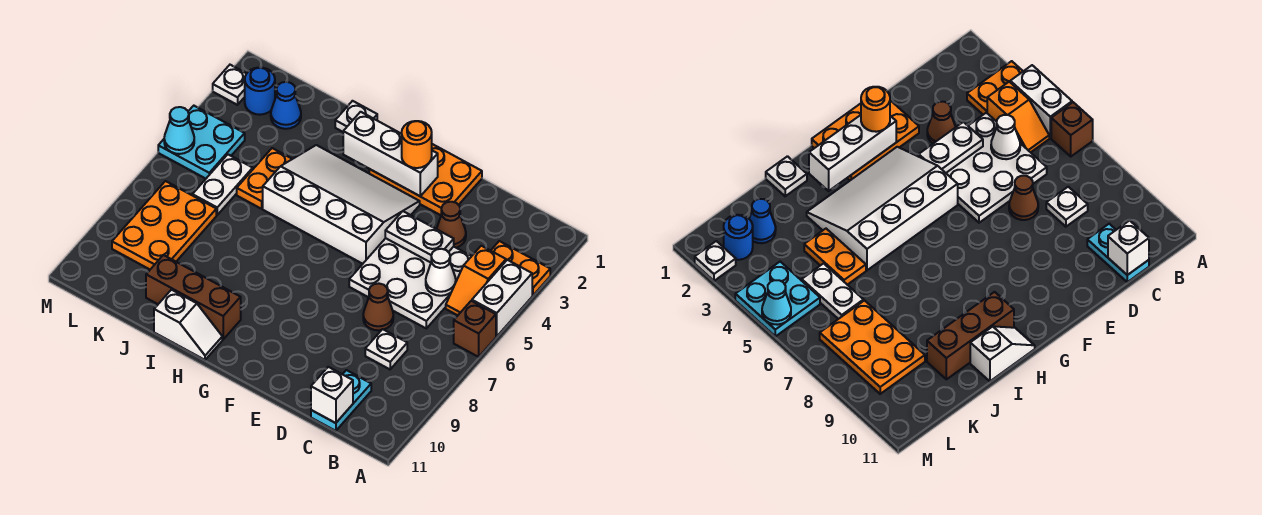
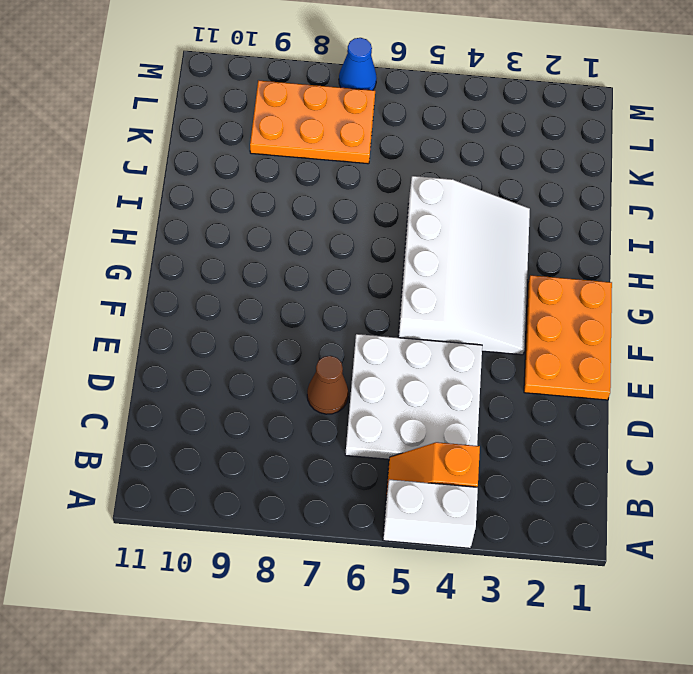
blue 1x1 cone [339,38,377,90] -> blue 1x1 cone moved to [271,82,301,129]
none -> orange 1x2 plate [491,241,550,295]
none -> brown 1x1 brick [454,301,496,357]
none -> white 1x1 plate [365,329,407,369]

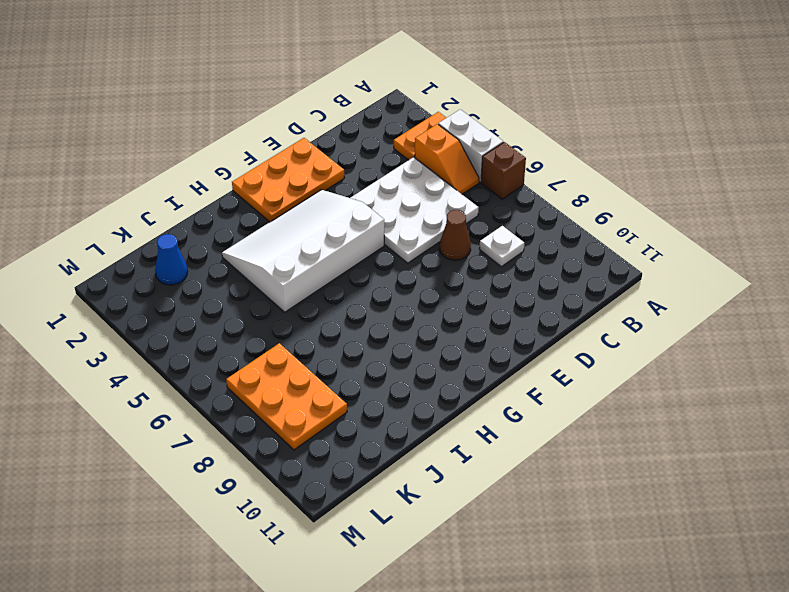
none -> cyan 1x2 plate [311,370,371,431]
none -> brown 1x1 cone [437,202,466,248]
none -> brown 1x3 brick [146,255,241,339]

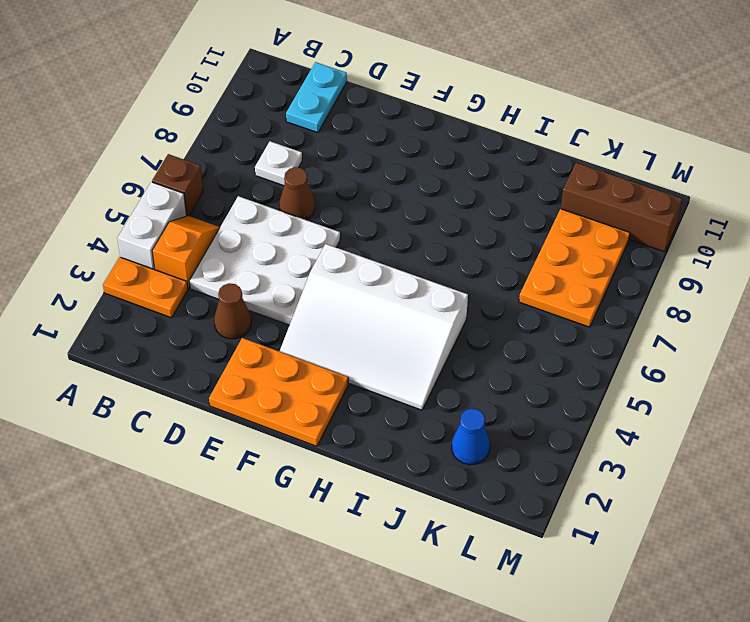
brown 1x3 brick [561,163,682,252] -> brown 1x3 brick moved to [146,255,241,339]
none -> white 1x2 slope [154,290,222,360]
none -> white 1x1 plate [335,101,377,132]
none -> orange 1x2 plate [237,148,292,209]

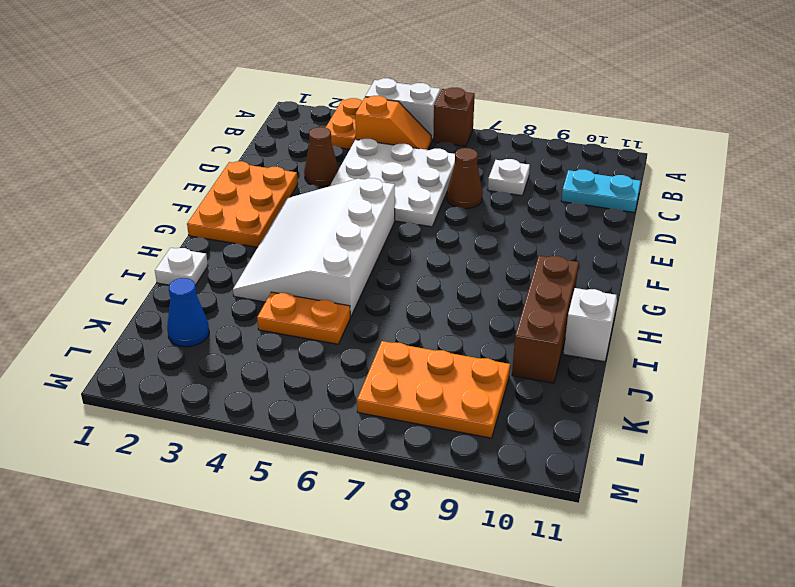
none -> white 1x2 plate [192,155,253,215]
none -> blue 1x1 round brick [245,67,275,115]
none -> cyan 2x2 plate [158,106,245,179]

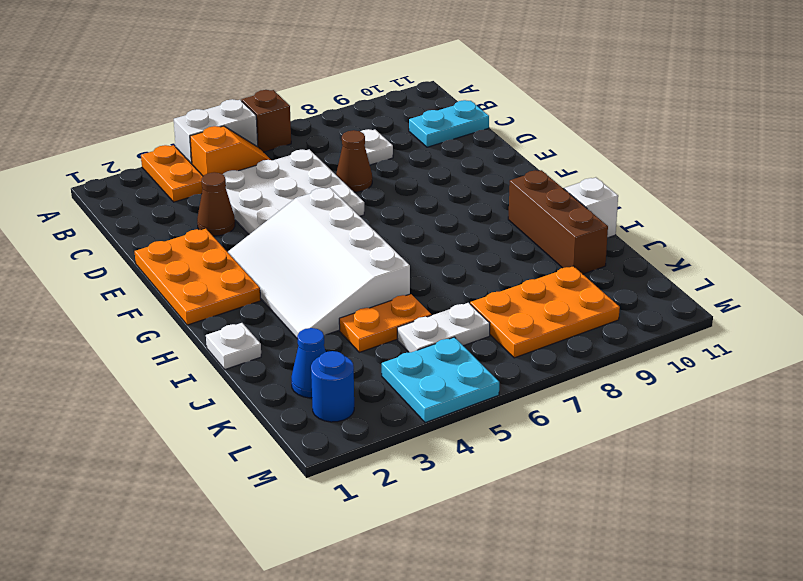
none -> white 1x1 plate [213,65,247,105]
none -> white 1x1 cone [426,249,456,296]
none -> white 1x1 brick [311,367,353,423]

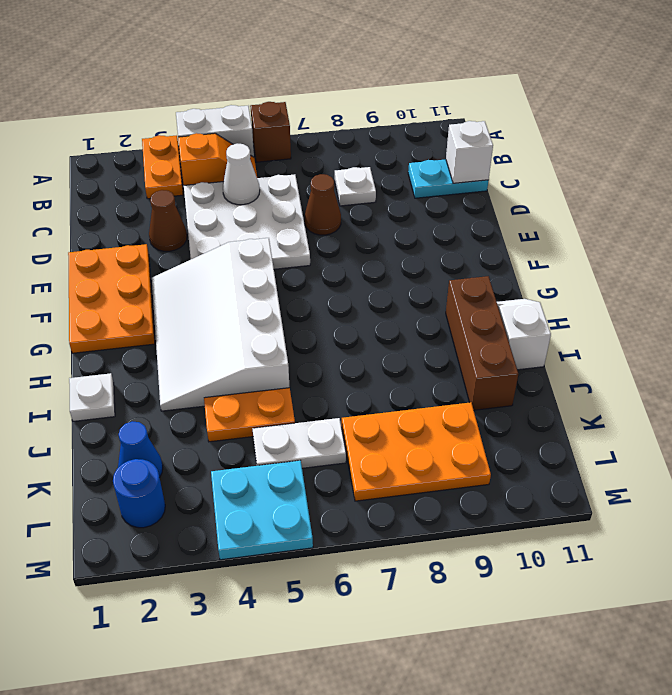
none -> white 1x1 plate [213,65,247,105]
none -> white 1x2 plate [385,211,454,262]
none -> white 1x3 brick [343,112,438,196]

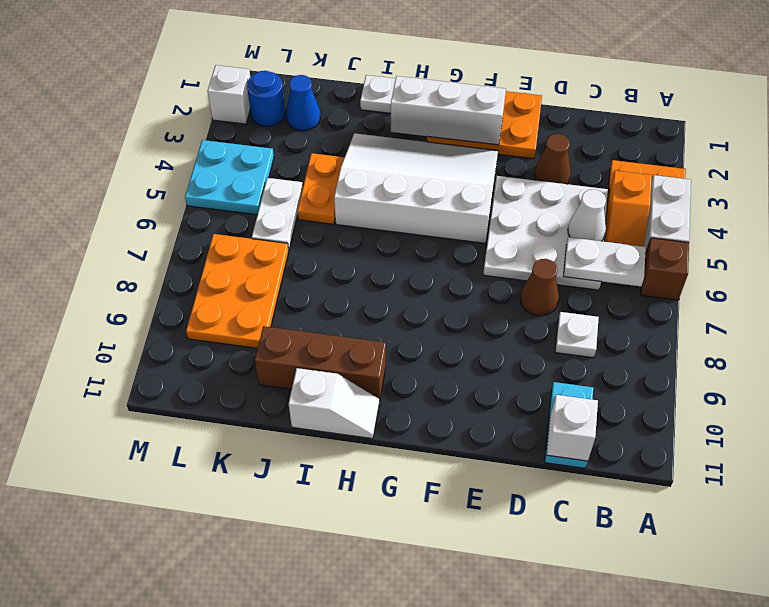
white 1x2 plate [564,237,646,286] -> white 1x2 plate moved to [385,211,454,262]
white 1x1 brick [207,65,250,124] -> white 1x1 plate [213,65,247,105]
none -> cyan 1x1 cone [164,107,194,154]
none -> orange 1x1 round brick [402,121,432,168]

